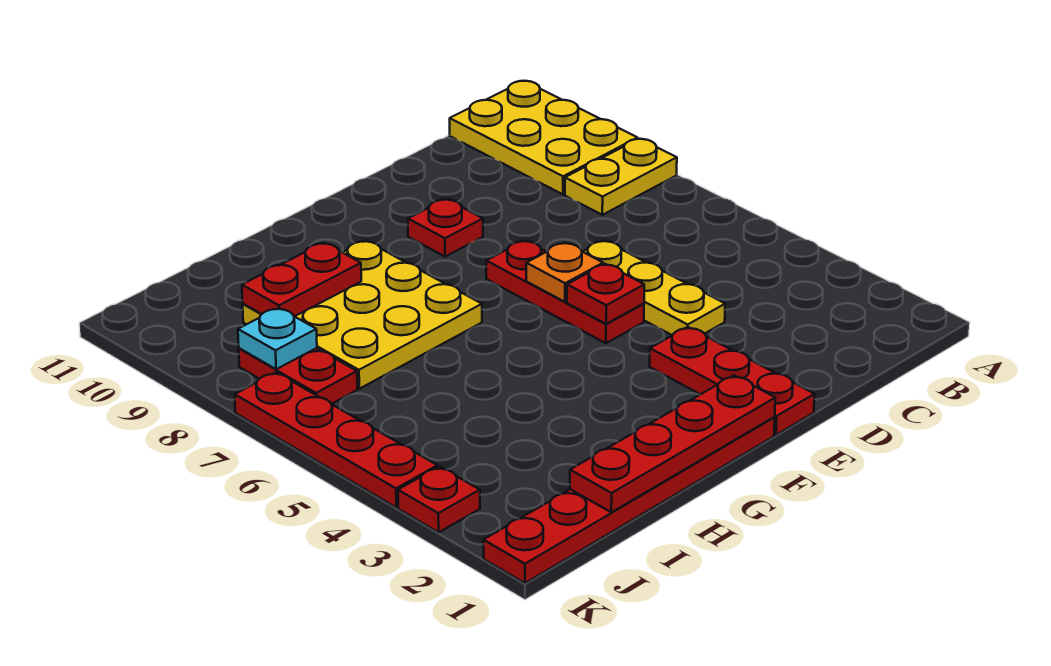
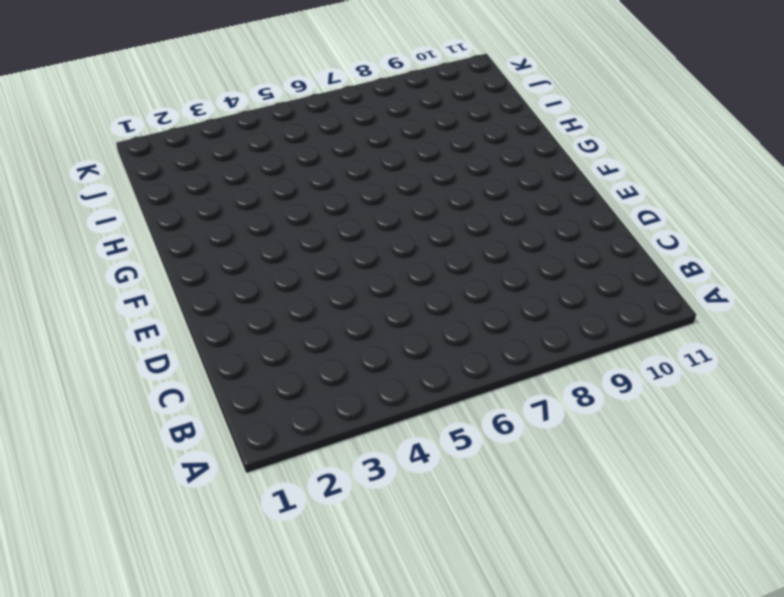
none -> yellow 1x2 plate [565,139,677,215]
none -> yellow 2x3 plate [450,81,637,194]
none -> yellow 1x3 plate [583,240,725,335]

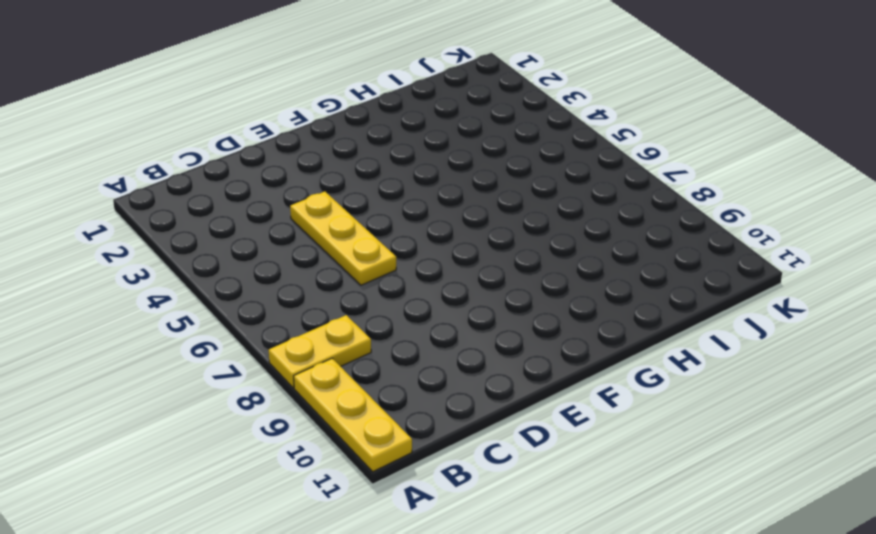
yellow 1x3 plate [294,358,412,472] -> yellow 2x3 plate [450,81,637,194]
none -> red 1x3 plate [650,327,815,435]
none -> red 1x3 plate [486,240,644,343]
none -> red 1x1 plate [408,199,483,257]

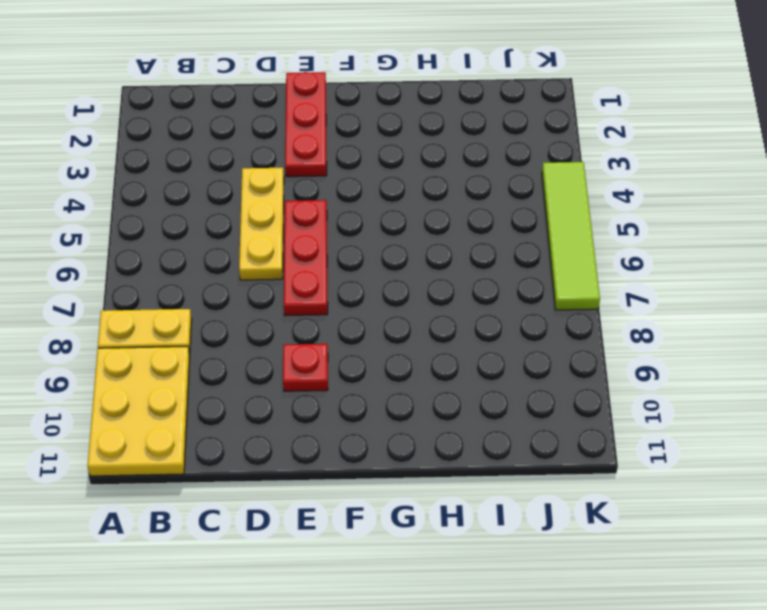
lime 1x4 tile [542,162,600,310] -> red 1x4 plate [235,372,438,508]
none -> red 1x6 plate [483,417,775,583]
none -> yellow 3x3 plate [243,241,482,389]
none -> red 1x2 plate [239,348,357,404]

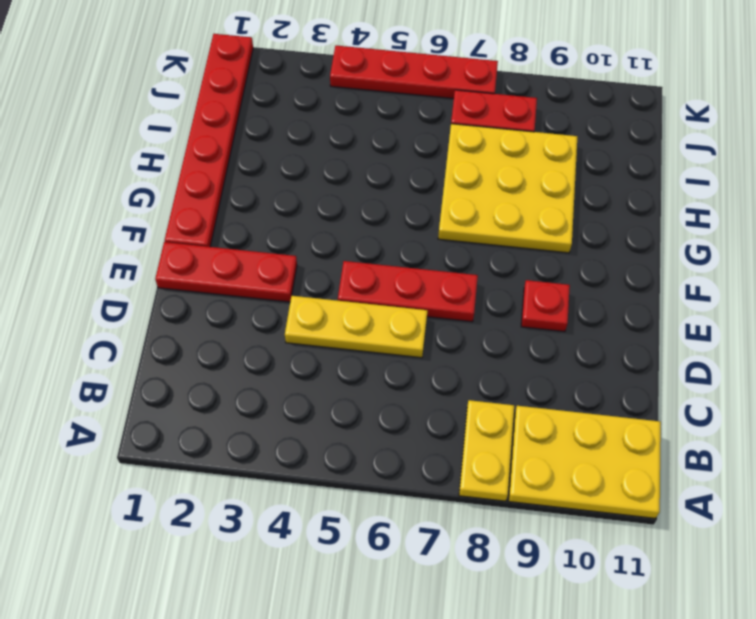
none -> red 1x1 plate [398,467,480,532]
none -> red 1x1 plate [567,264,644,324]
none -> orange 1x1 plate [526,242,603,302]

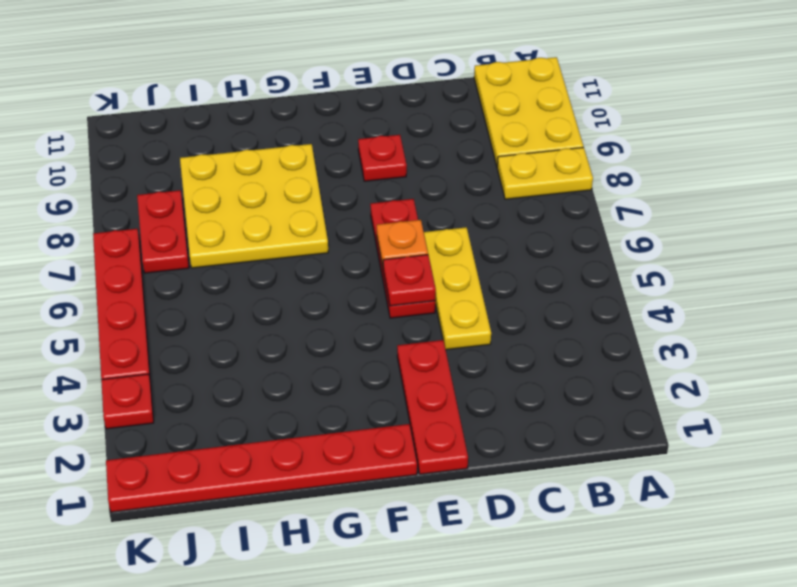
none -> red 1x4 plate [570,375,775,512]
none -> red 1x2 plate [242,243,361,316]
none -> cyan 1x1 plate [238,308,317,369]

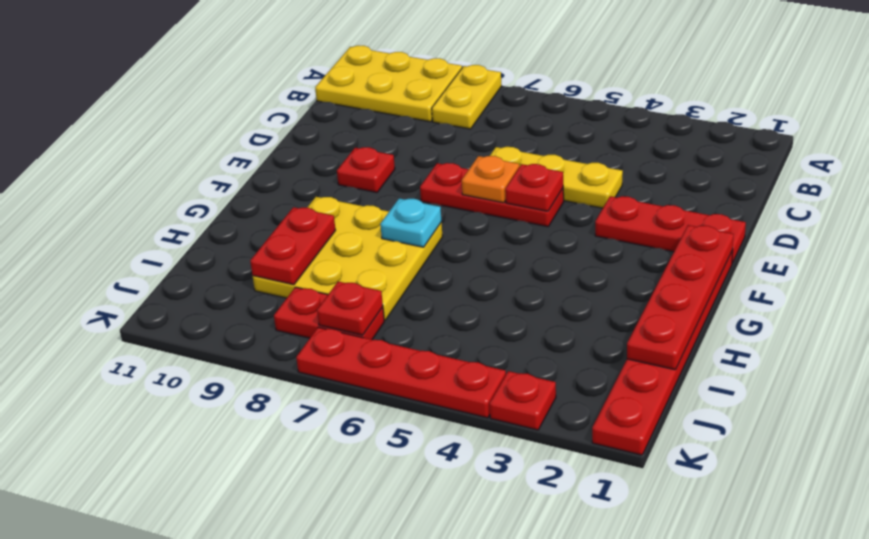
cyan 1x1 plate [380,198,441,247] -> cyan 1x1 plate moved to [238,308,317,369]
red 1x1 plate [317,282,383,335] -> none

